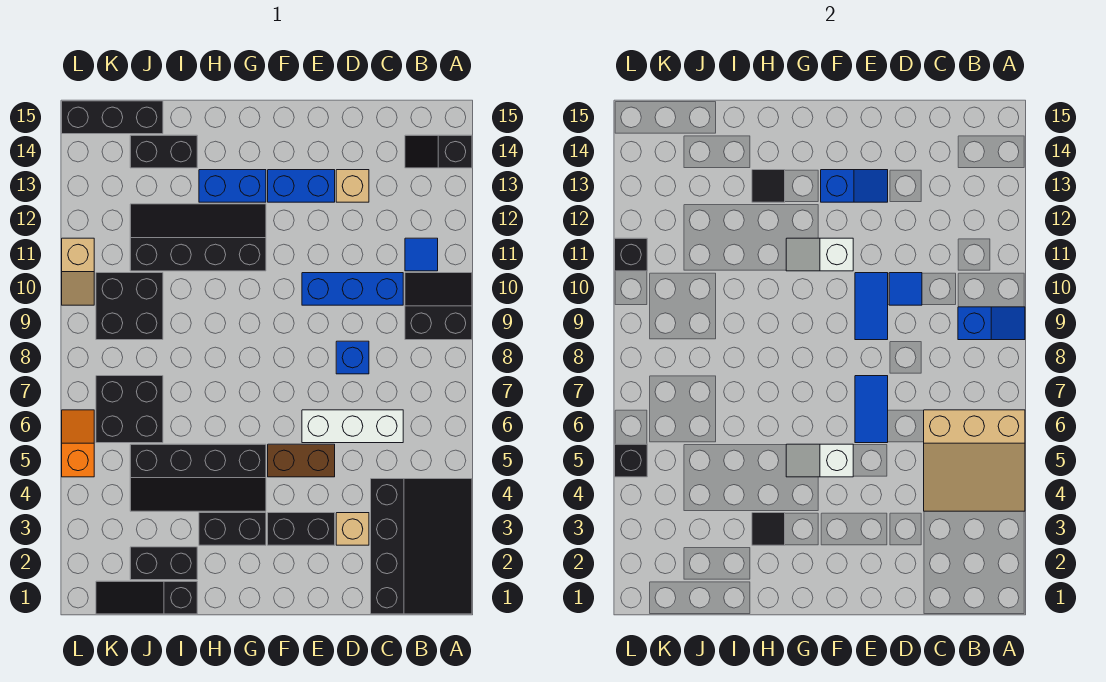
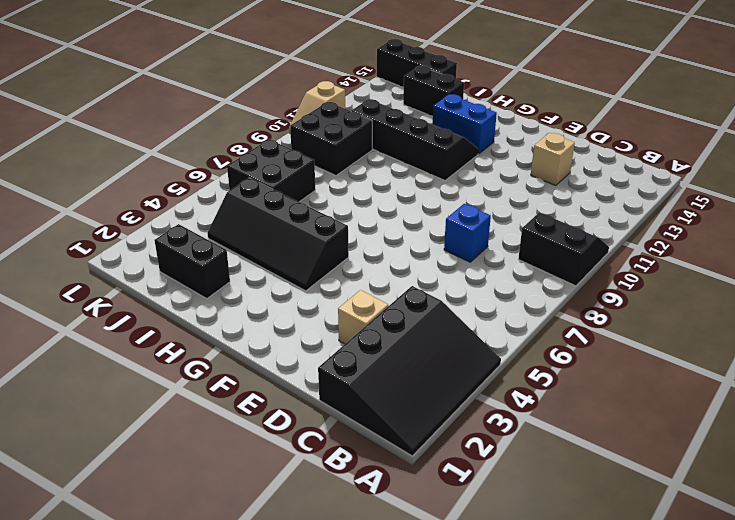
none -> black 1x2 slope [405,135,472,168]
none -> blue 1x1 tile [405,238,438,271]
none -> white 1x3 brick [302,410,403,443]
none -> blue 1x3 brick [302,273,403,305]

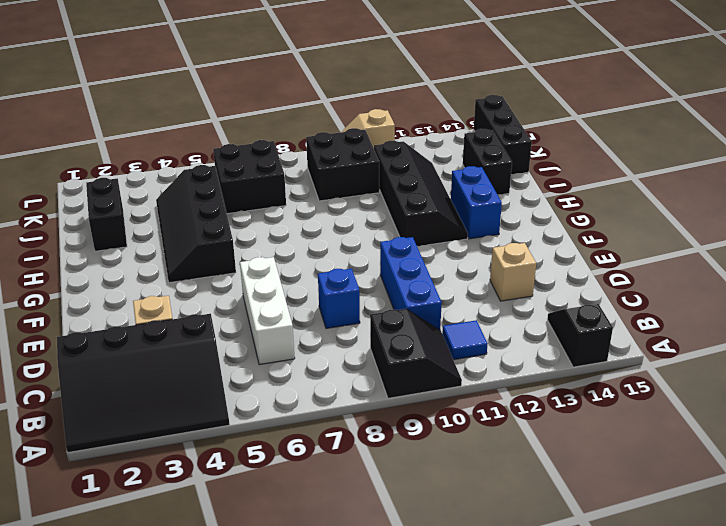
none -> black 1x2 brick [268,513,335,545]
none -> brown 1x2 brick [268,444,335,477]
none -> blue 1x2 brick [268,170,335,202]
none -> black 1x2 brick [199,513,266,545]

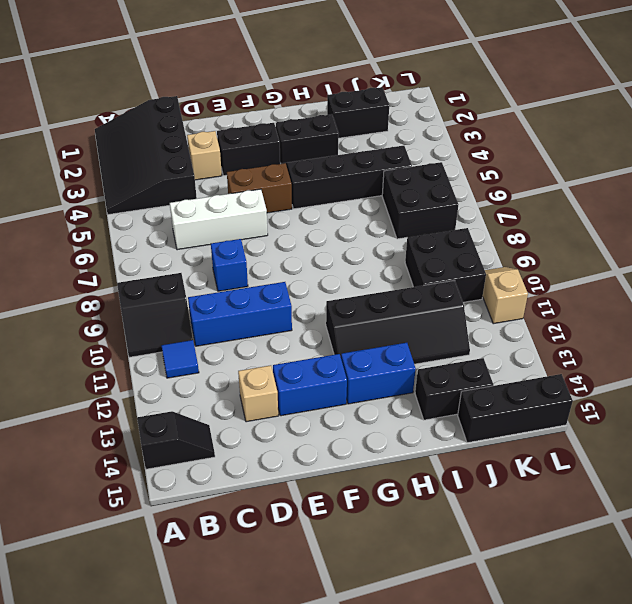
none -> black 1x3 slope [96,581,197,614]
none -> orange 1x2 slope [62,410,94,477]
none -> tan 3x3 slope [924,410,1025,511]
none -> blue 1x2 slope [958,307,1025,340]

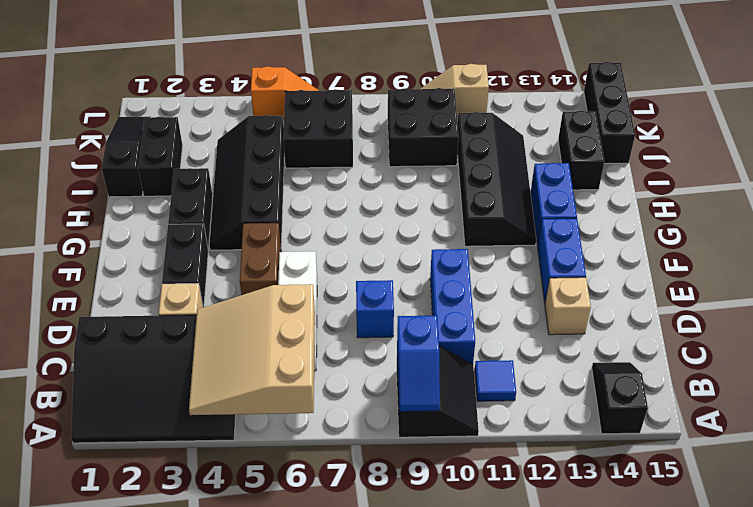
none -> blue 1x1 tile [889,273,922,305]
none -> blue 1x2 tile [855,376,888,443]
none -> blue 1x2 tile [855,273,888,340]
none -> blue 1x2 slope [821,170,888,202]

